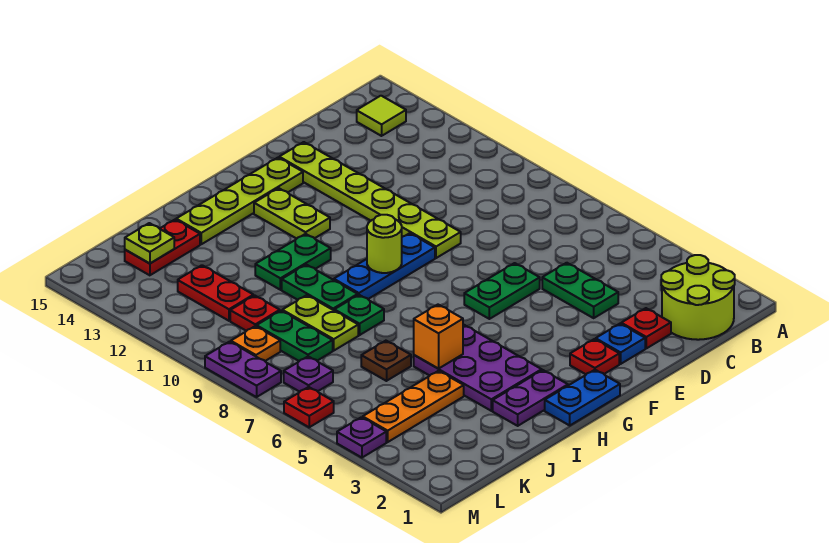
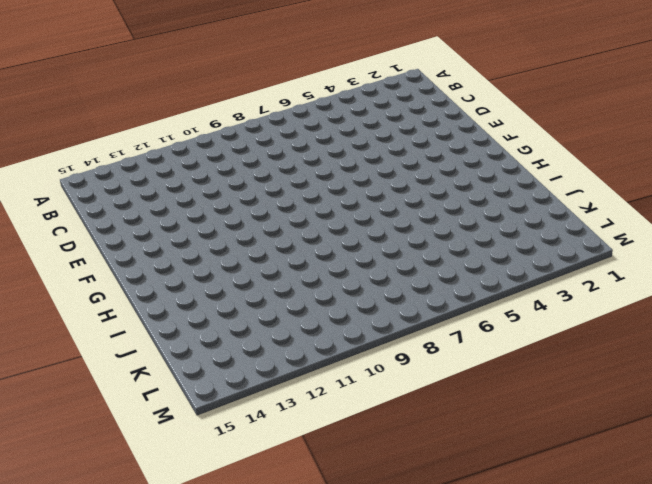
none -> lime 2x2 round brick [661,255,735,340]
none -> lime 1x1 tile [357,96,406,136]
none -> red 1x1 plate [621,308,671,348]
none -> green 1x2 plate [542,263,618,318]

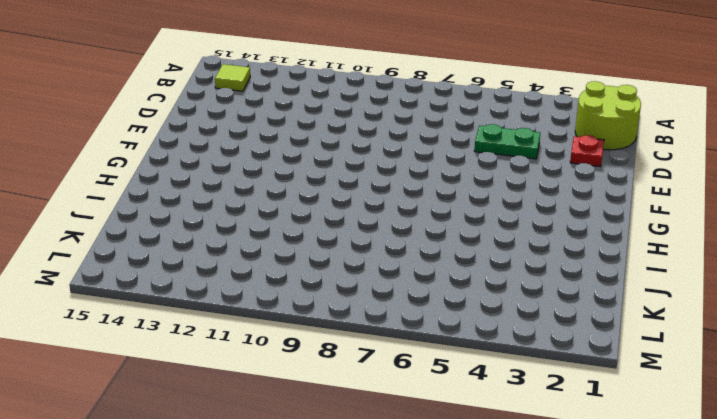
none -> blue 1x1 plate [596,324,645,364]
none -> green 1x2 plate [464,263,540,319]
none -> lime 1x6 plate [279,142,461,258]
none -> red 1x1 plate [570,339,619,374]

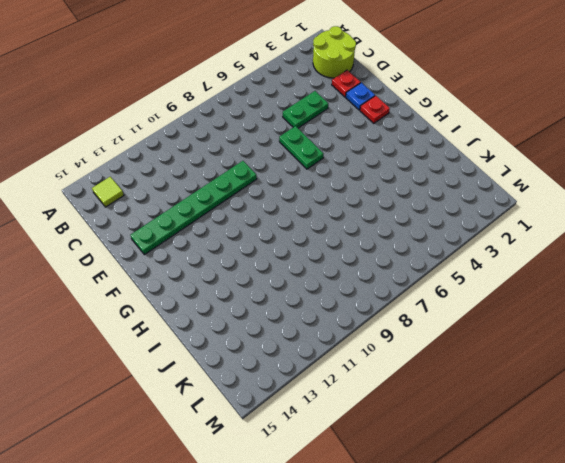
green 1x6 plate [131,161,257,255] -> lime 1x6 plate [279,142,461,258]
none -> blue 1x3 plate [334,233,435,299]
none -> lime 1x4 plate [176,158,303,244]
none -> blue 1x2 plate [545,370,620,425]
none -> lime 1x2 plate [254,188,330,239]

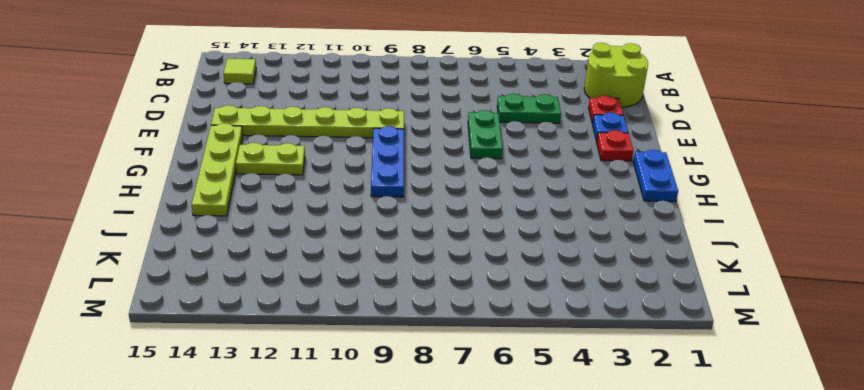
none -> purple 1x2 plate [493,370,568,426]
none -> purple 2x3 plate [414,325,542,411]
none -> green 1x2 plate [255,234,331,290]
none -> green 1x1 plate [334,295,384,335]

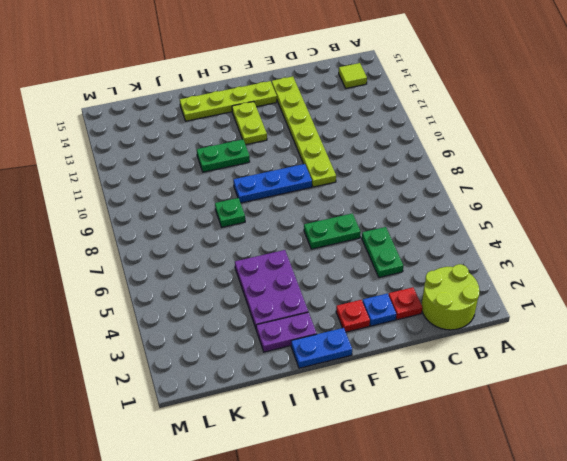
none -> green 1x2 plate [282,265,358,310]
none -> orange 1x3 plate [363,371,464,442]
none -> brown 1x1 plate [361,341,411,381]
none -> lime 1x2 plate [282,295,358,350]

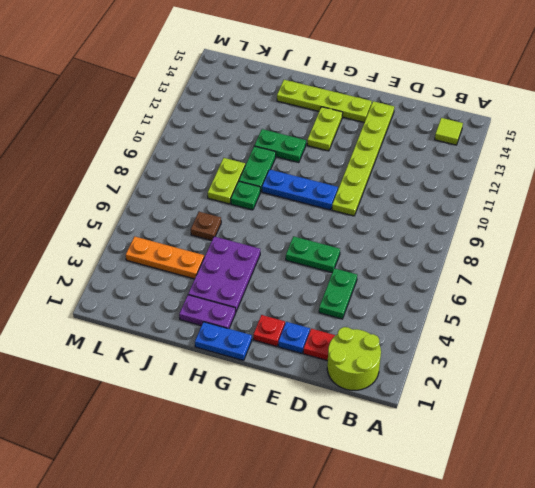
none -> red 1x2 plate [125,220,200,275]
none -> green 1x2 plate [257,311,333,361]
none -> red 1x1 plate [230,295,280,331]
none -> red 1x2 plate [178,265,253,321]

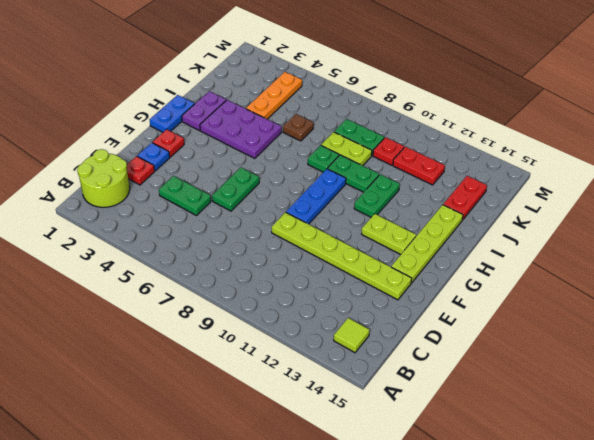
none -> purple 1x1 plate [284,356,333,392]
none -> orange 1x1 plate [231,326,280,361]
none -> purple 1x1 plate [337,417,386,458]
none -> red 1x1 plate [284,387,334,427]

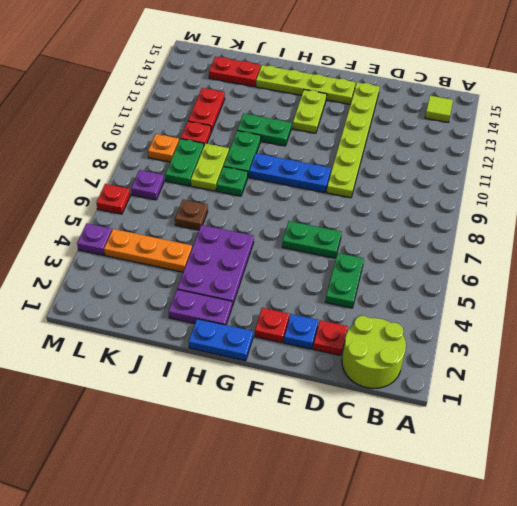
none -> purple 1x2 plate [205,342,281,397]
none -> lime 1x1 round brick [367,215,402,273]
none -> orange 1x1 brick [414,305,463,369]
none -> lime 1x1 plate [125,223,174,264]

